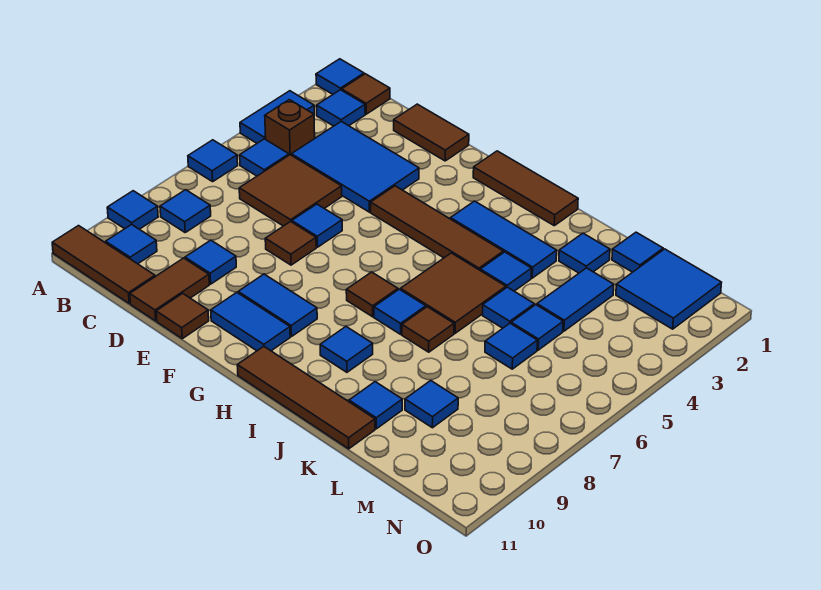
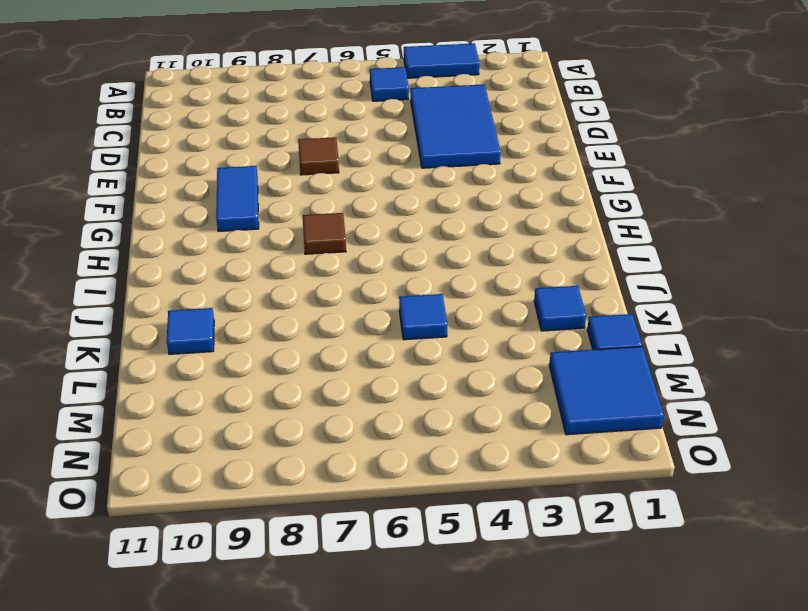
none -> blue 1x1 tile [316,59,364,94]
none -> blue 1x1 tile [188,140,238,182]
none -> blue 1x1 tile [107,191,158,229]
none -> brown 1x3 tile [52,226,155,303]

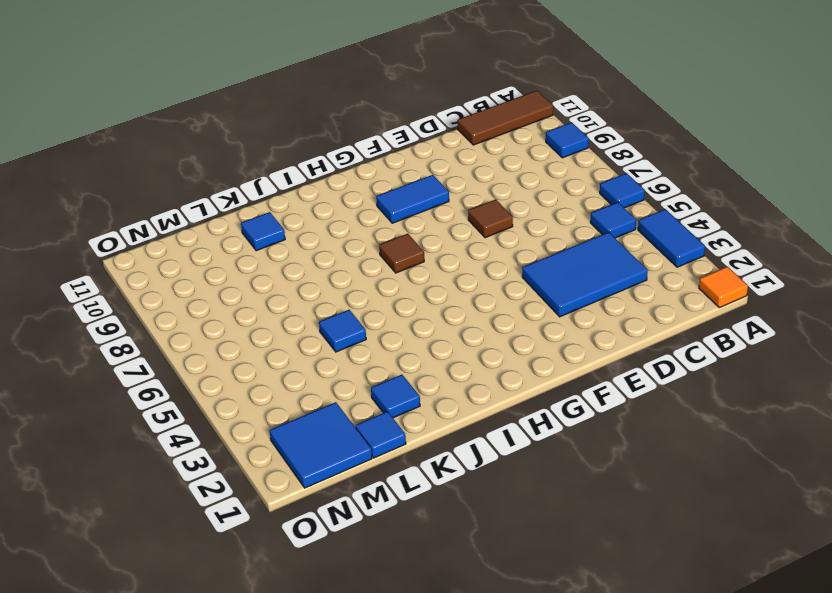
orange 1x1 tile [699,267,748,308] -> blue 1x1 tile [316,59,364,94]
none -> brown 1x1 tile [342,74,390,114]
none -> blue 1x1 tile [317,90,365,126]
none -> brown 1x1 brick [265,100,315,155]
none -> blue 1x1 tile [160,190,211,232]

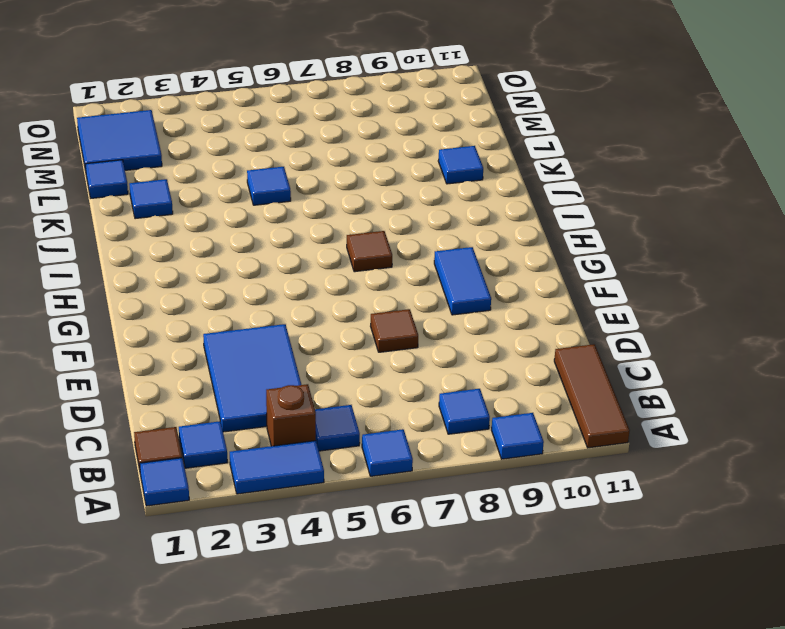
none -> blue 1x1 tile [106,224,157,264]
none -> brown 2x2 tile [239,155,342,226]
none -> brown 1x2 tile [394,104,469,161]
none -> blue 1x1 tile [185,240,236,284]

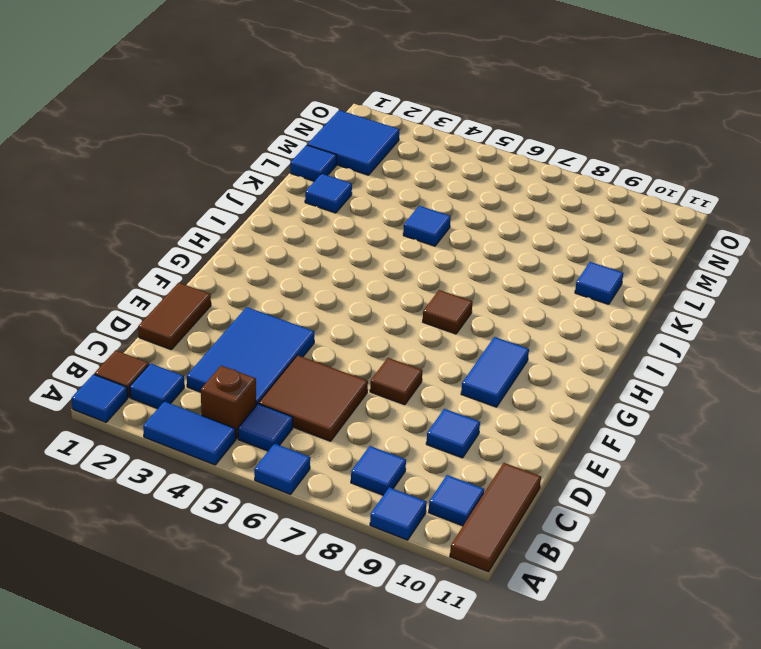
none -> brown 1x2 tile [130,258,209,321]
none -> blue 1x1 tile [292,204,342,247]
none -> brown 1x1 tile [156,293,209,339]
none -> brown 1x4 tile [371,186,503,270]

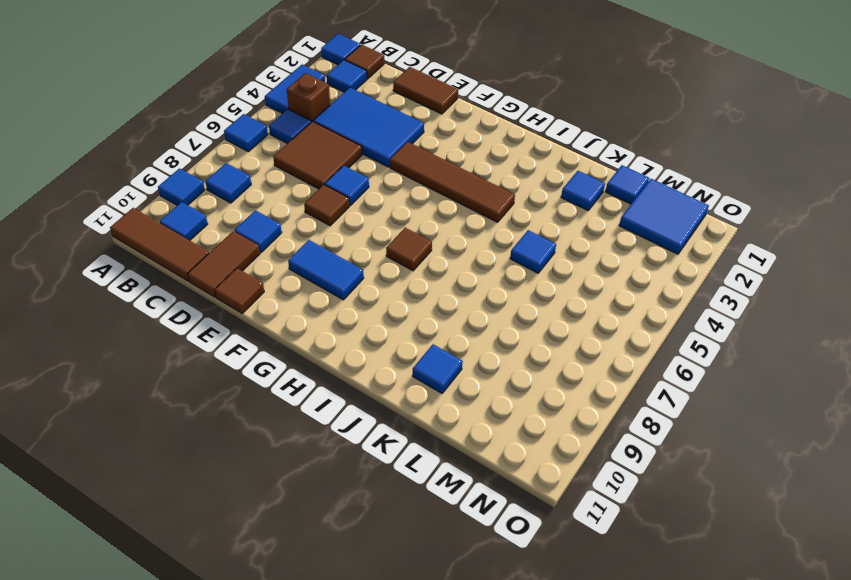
none -> blue 1x2 tile [211,293,290,351]
none -> brown 1x3 tile [473,151,578,226]
none -> blue 1x3 tile [450,201,557,278]
none -> brown 1x4 tile [237,347,375,449]

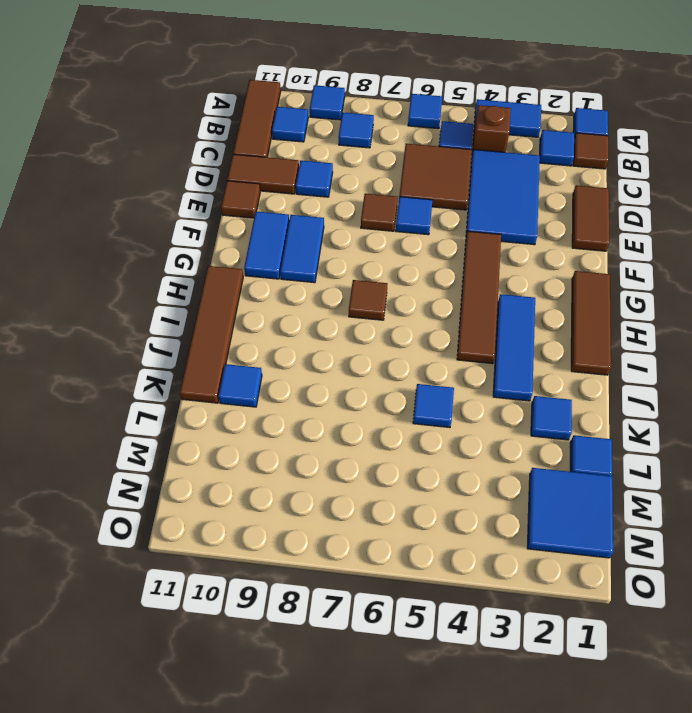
none -> brown 2x2 tile [401,253,506,333]
none -> blue 1x1 tile [374,289,426,334]
none -> blue 1x1 tile [320,327,373,372]
none -> blue 1x1 tile [480,252,531,291]

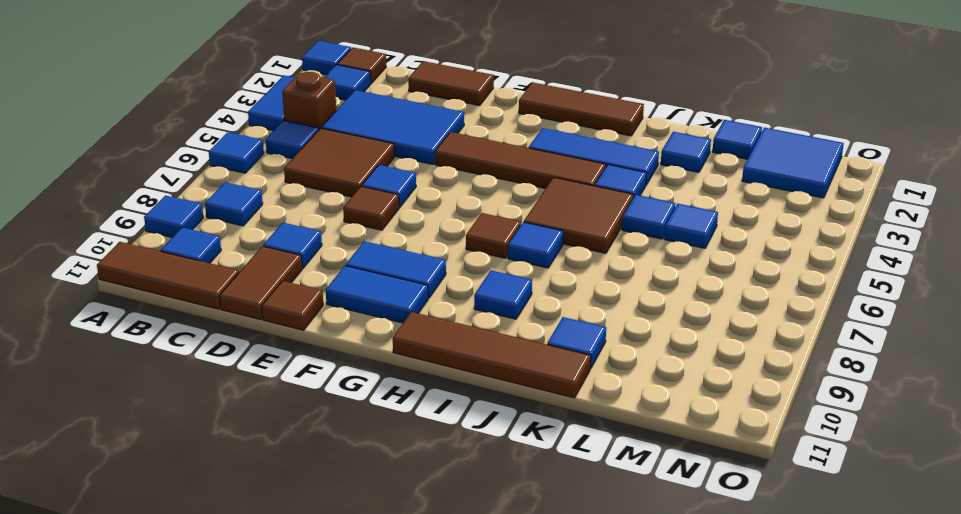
none -> brown 1x1 tile [402,307,454,352]
none -> blue 1x2 tile [537,268,614,331]
none -> blue 1x1 tile [485,323,537,369]
none -> blue 1x1 tile [405,381,458,428]

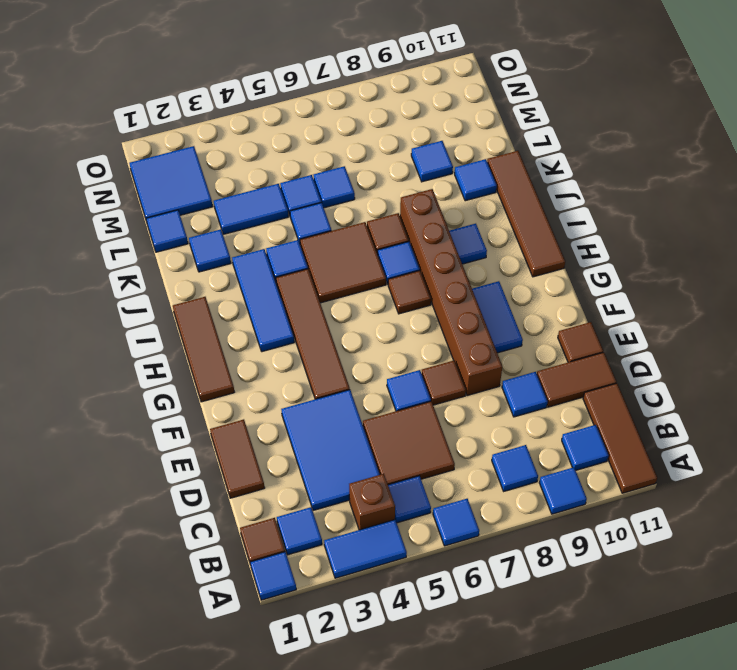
brown 1x6 brick [400,189,502,396] -> none
none -> blue 1x2 tile [211,293,290,351]

